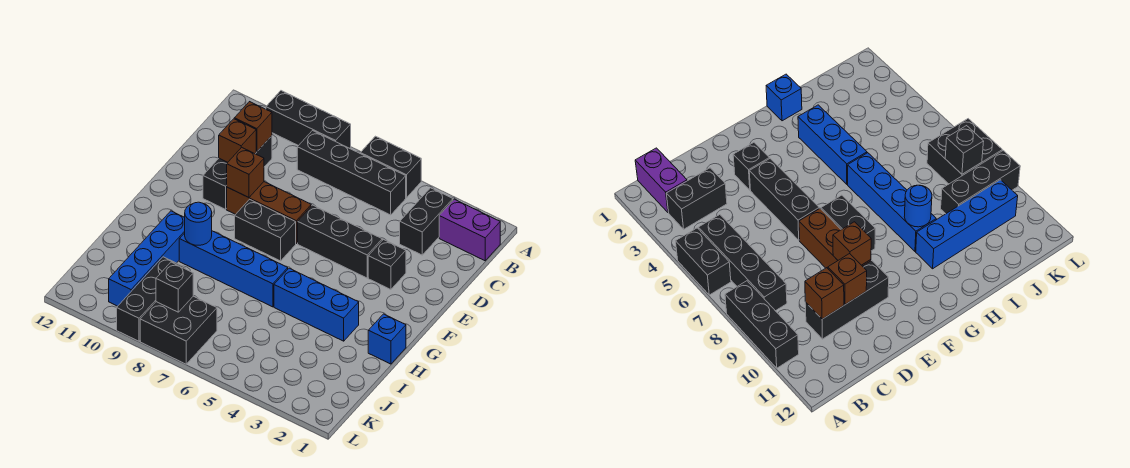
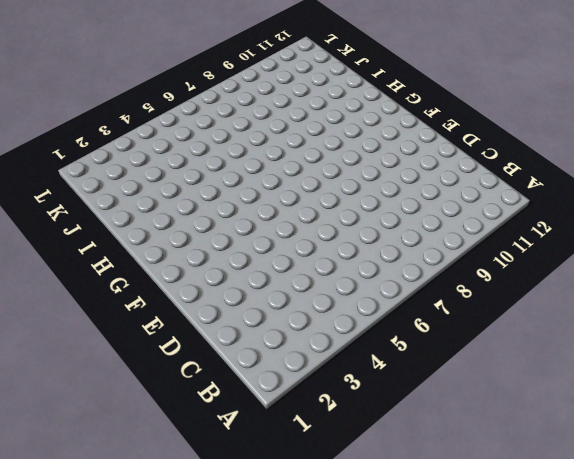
none -> black 1x2 brick [360,136,421,198]
none -> black 1x3 brick [266,91,351,148]
none -> purple 1x2 brick [439,199,500,261]

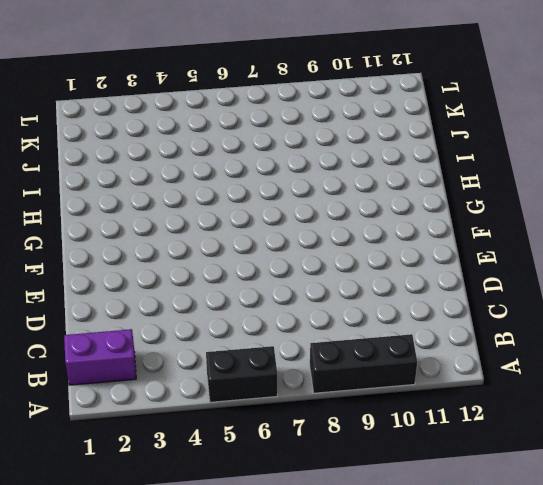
none -> black 1x2 brick [400,188,453,255]
none -> black 1x4 brick [297,131,406,215]
none -> black 1x3 brick [203,136,272,209]

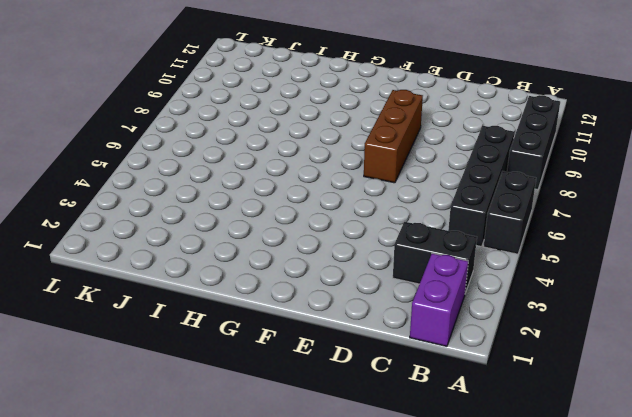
none -> black 1x3 brick [203,136,272,209]
none -> black 1x1 brick [368,240,406,290]
none -> black 1x3 brick [298,205,382,278]

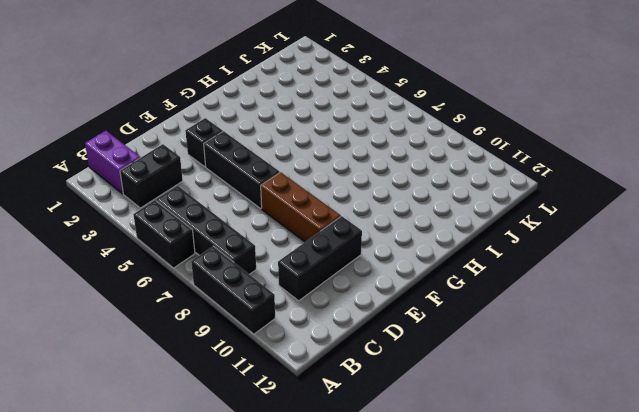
none -> black 1x2 brick [235,199,296,261]
none -> blue 1x1 brick [368,314,406,364]
none -> blue 1x3 brick [274,268,359,341]

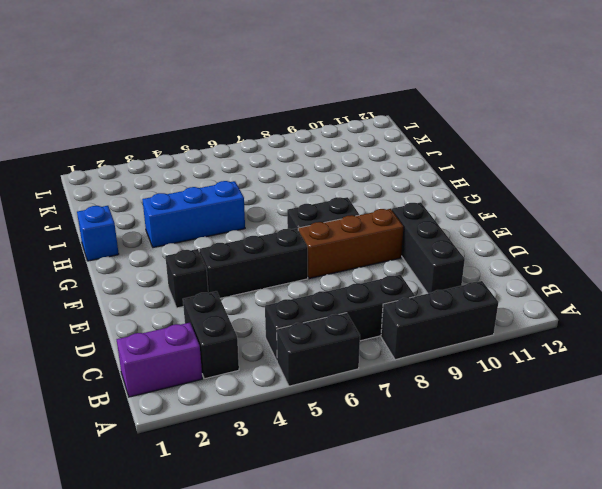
none -> blue 1x4 brick [179,231,288,307]
none -> blue 1x4 brick [109,211,185,306]
none -> black 1x3 brick [117,257,185,341]

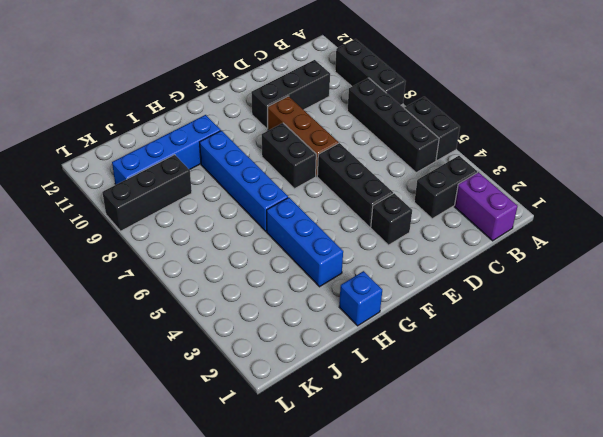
none -> black 2x2 brick [140,296,217,364]
none -> brown 1x1 brick [234,102,272,152]
none -> brown 1x1 brick [219,119,256,162]

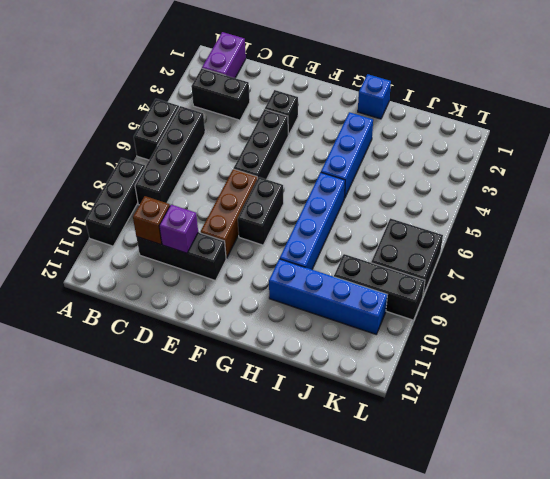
purple 1x1 brick [159,205,198,253] -> brown 1x1 brick [219,119,256,162]
none -> brown 1x1 brick [227,147,264,198]
none -> blue 1x1 round brick [185,202,212,245]
none -> black 1x1 brick [156,262,193,312]

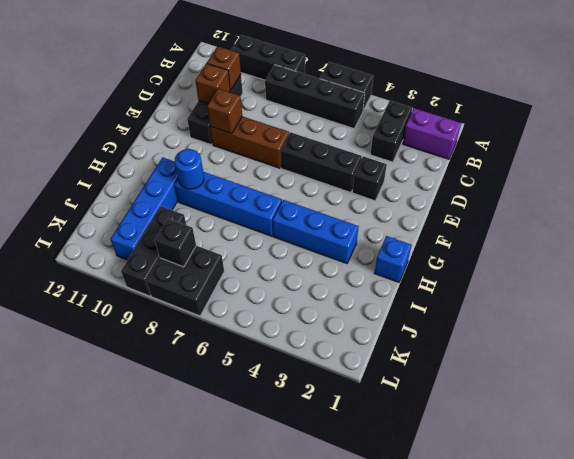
none -> black 1x2 brick [235,199,296,261]

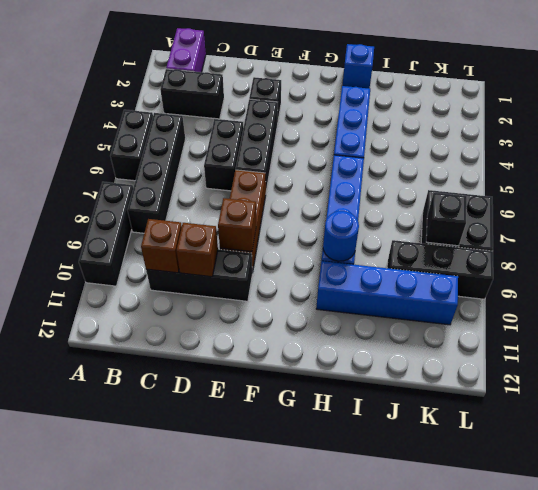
black 1x2 brick [204,119,243,191] -> black 1x2 brick moved to [235,199,296,261]

